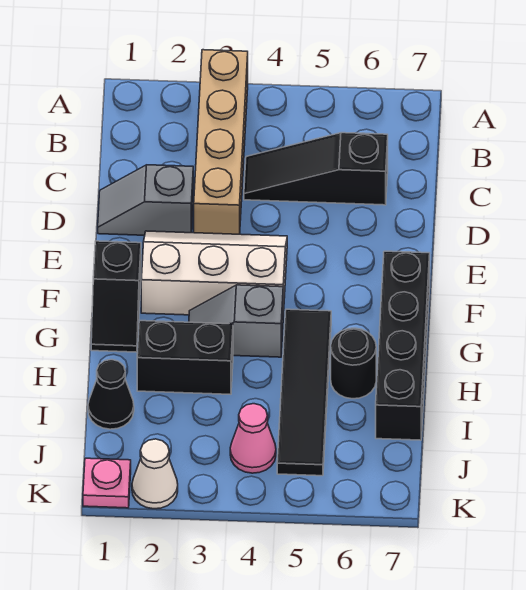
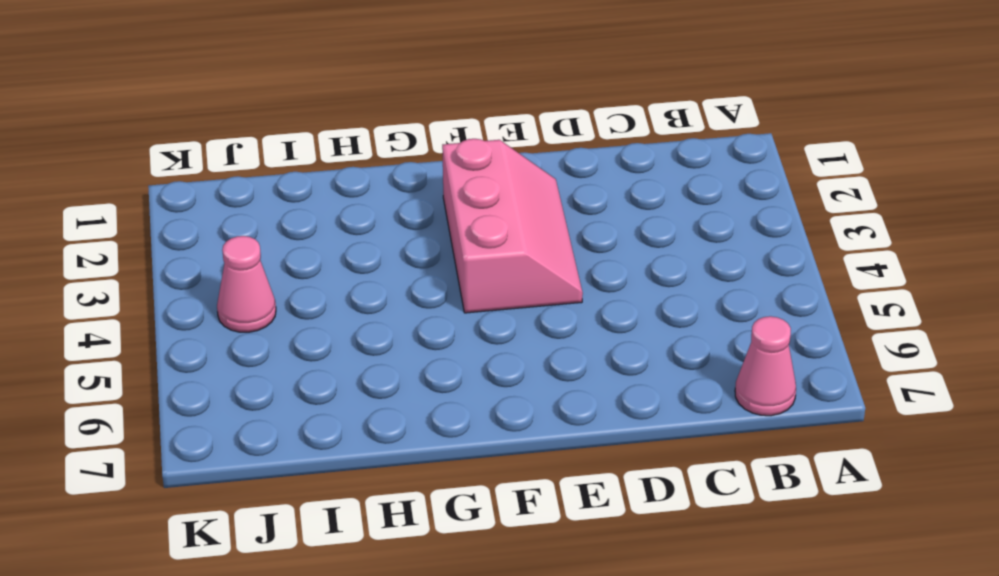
pink 1x1 cone [735,316,796,416] -> none
pink 2x3 slope [442,139,583,313] -> white 2x3 slope [141,231,287,316]
none -> tan 1x4 brick [194,50,248,234]
none -> black 1x3 slope [244,133,388,205]
none -> grey 1x2 slope [98,165,193,235]

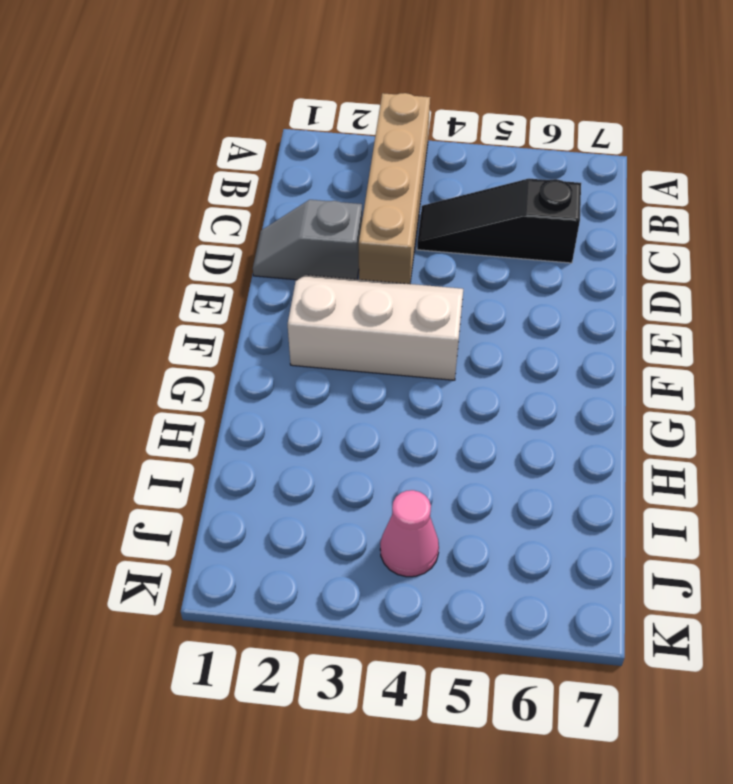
none -> black 1x2 slope [91,241,141,352]
none -> black 1x4 brick [376,251,430,440]
none -> grey 1x2 slope [189,285,283,357]

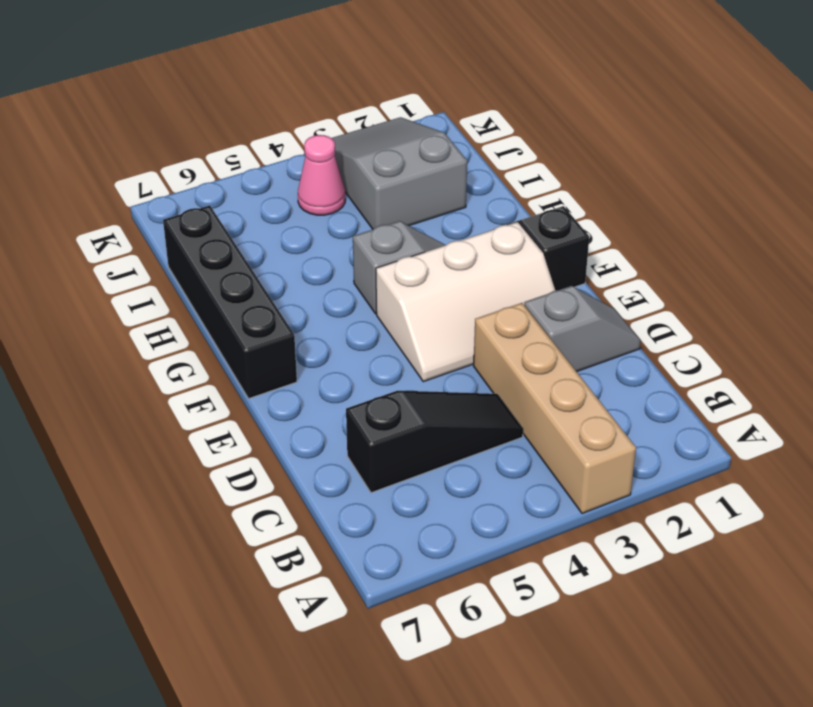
grey 2x3 slope [332,117,467,229] -> white 1x1 cone [132,439,178,509]
none -> black 1x4 tile [277,309,331,476]
none -> black 1x2 brick [137,321,233,394]
none -> black 1x1 round brick [331,328,376,399]

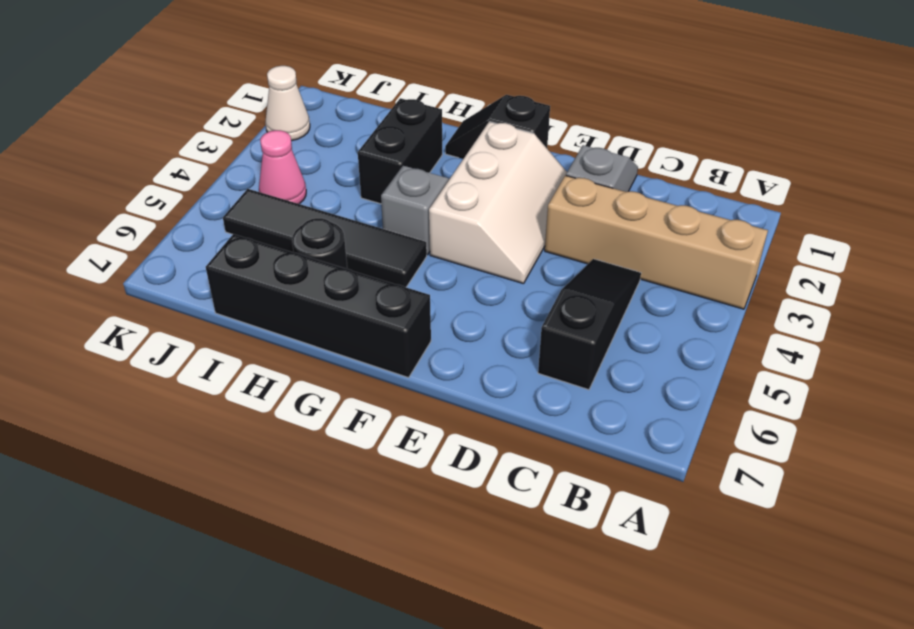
none -> black 1x1 cone [88,360,134,429]
none -> pink 1x1 plate [83,458,131,508]

